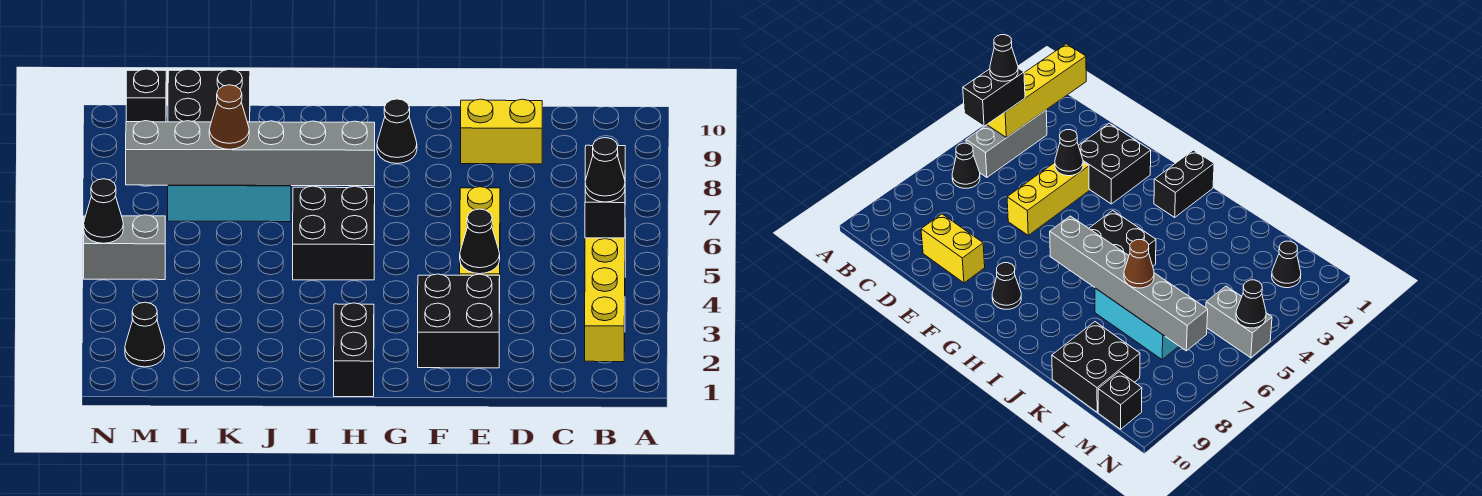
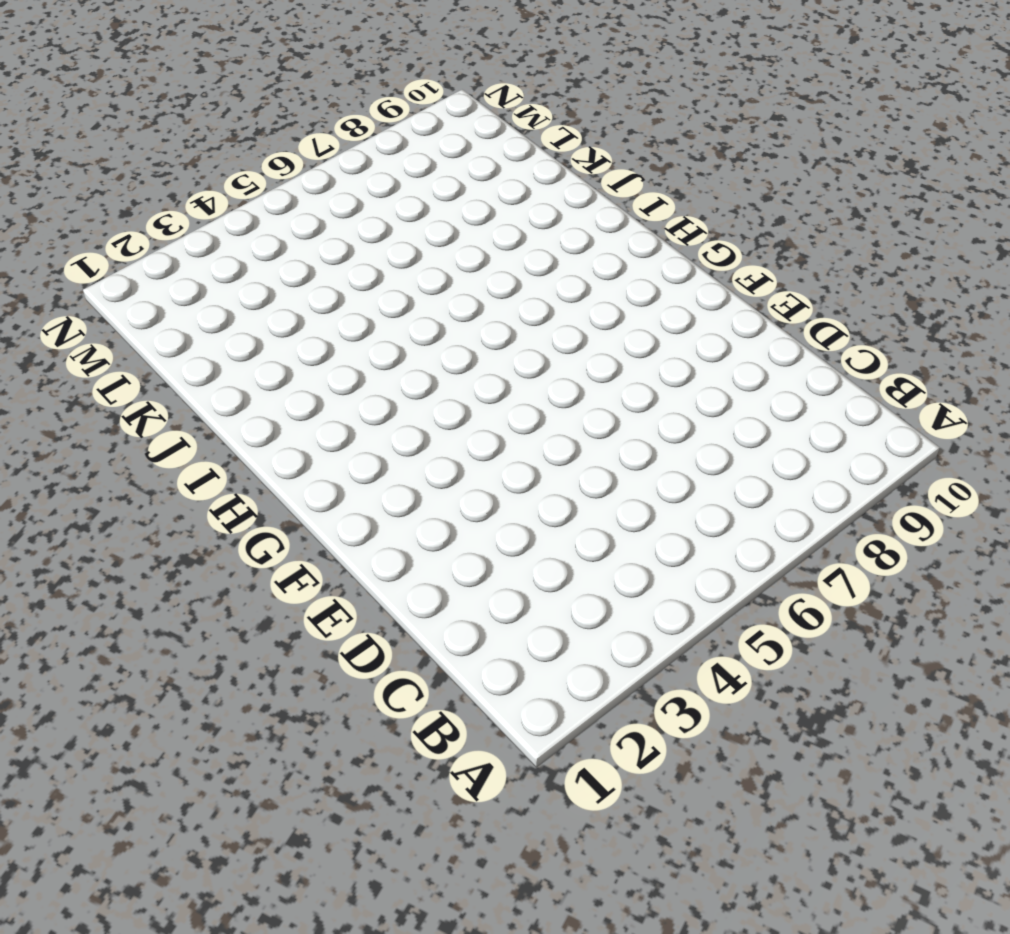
none -> grey 1x3 brick [966,110,1047,177]
none -> black 1x1 cone [952,143,980,188]
none -> yellow 1x2 brick [461,99,542,164]

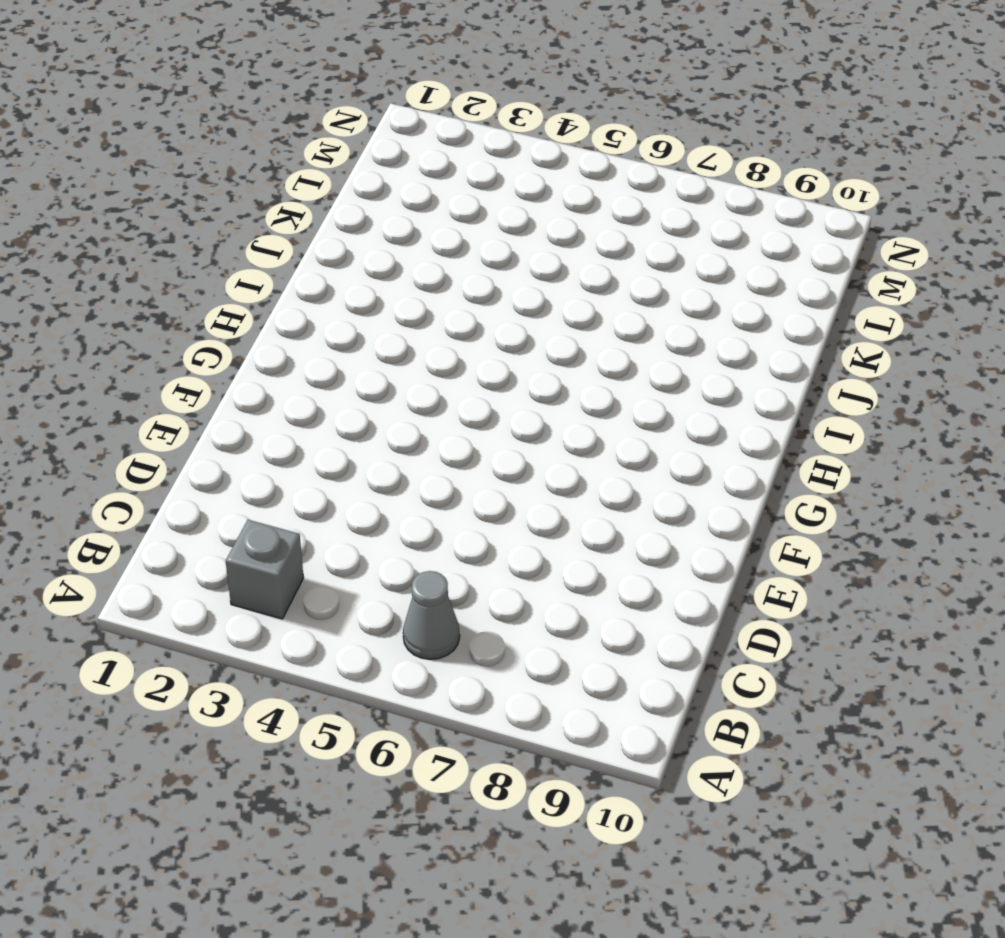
grey 1x1 brick [226,520,304,619] -> grey 1x3 brick [966,110,1047,177]
grey 1x1 cone [403,571,460,659] -> black 1x1 cone [952,143,980,188]
none -> yellow 1x2 brick [461,99,542,164]
none -> black 2x2 brick [418,274,500,368]
none -> yellow 1x3 brick [460,187,500,275]

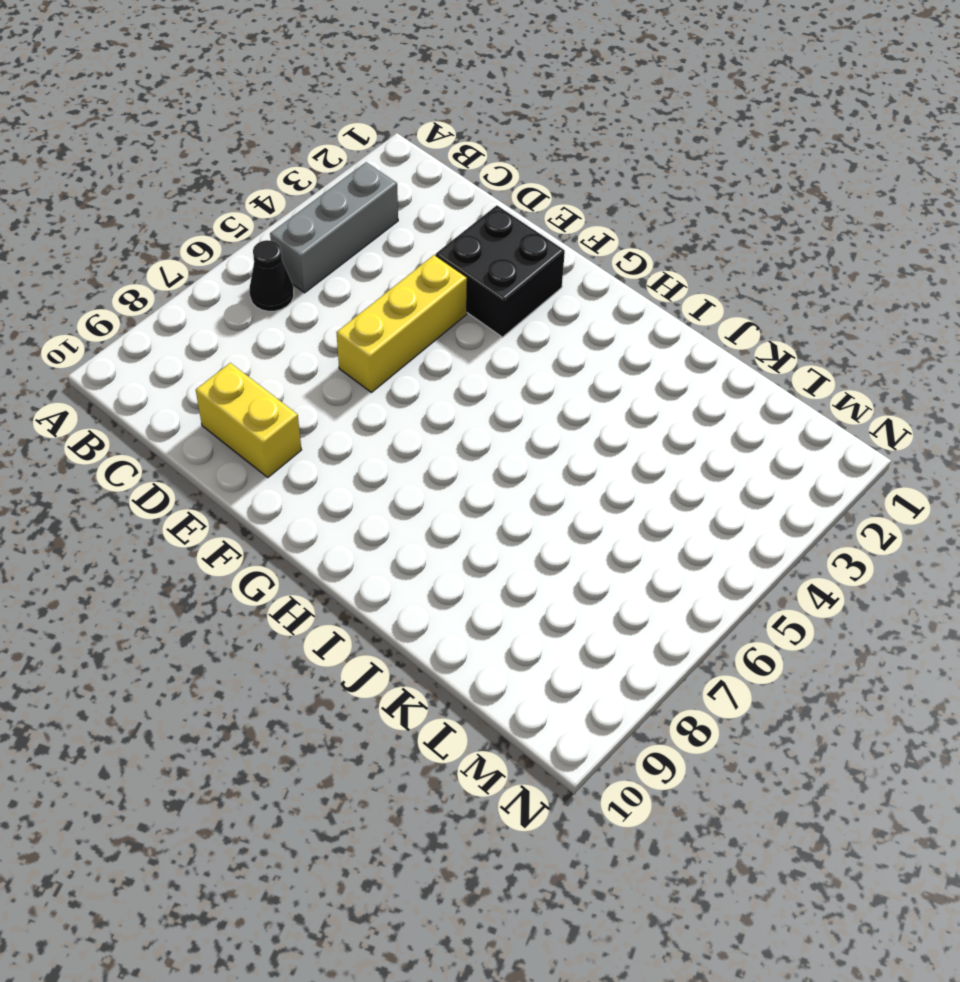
none -> black 1x1 cone [377,99,417,163]
none -> black 1x2 brick [334,303,374,397]
none -> black 2x2 brick [293,186,375,280]

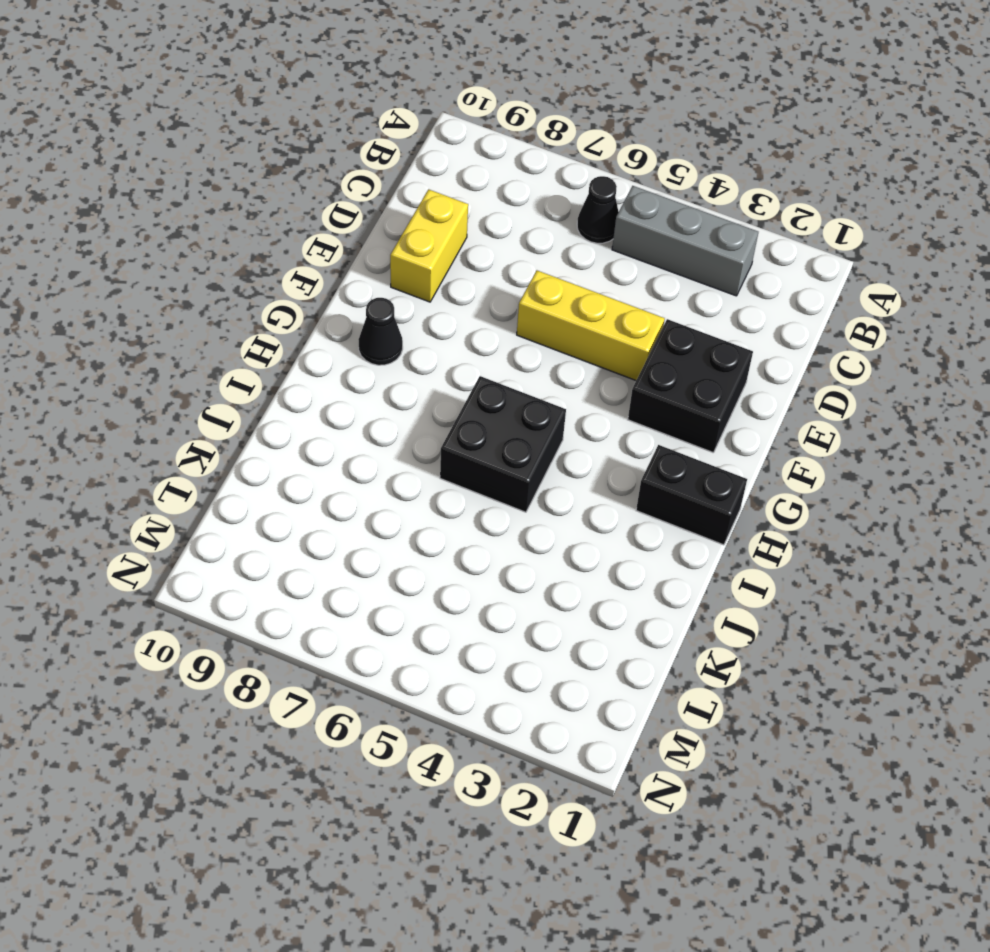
none -> cyan 1x3 brick [168,185,291,222]
none -> black 2x2 brick [168,69,250,122]
none -> black 1x1 cone [125,302,165,367]

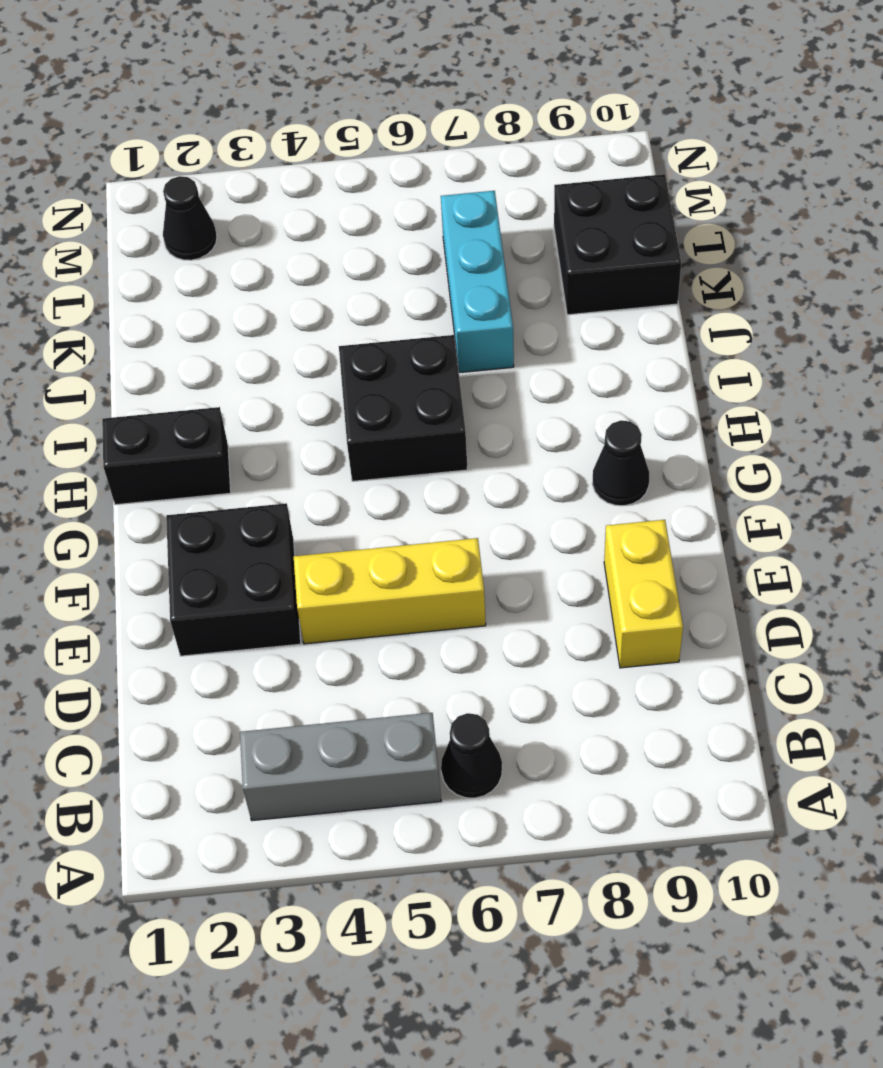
none -> grey 1x2 brick [84,215,165,280]
none -> black 1x1 brick [126,69,166,122]
none -> yellow 1x4 brick [585,238,625,362]

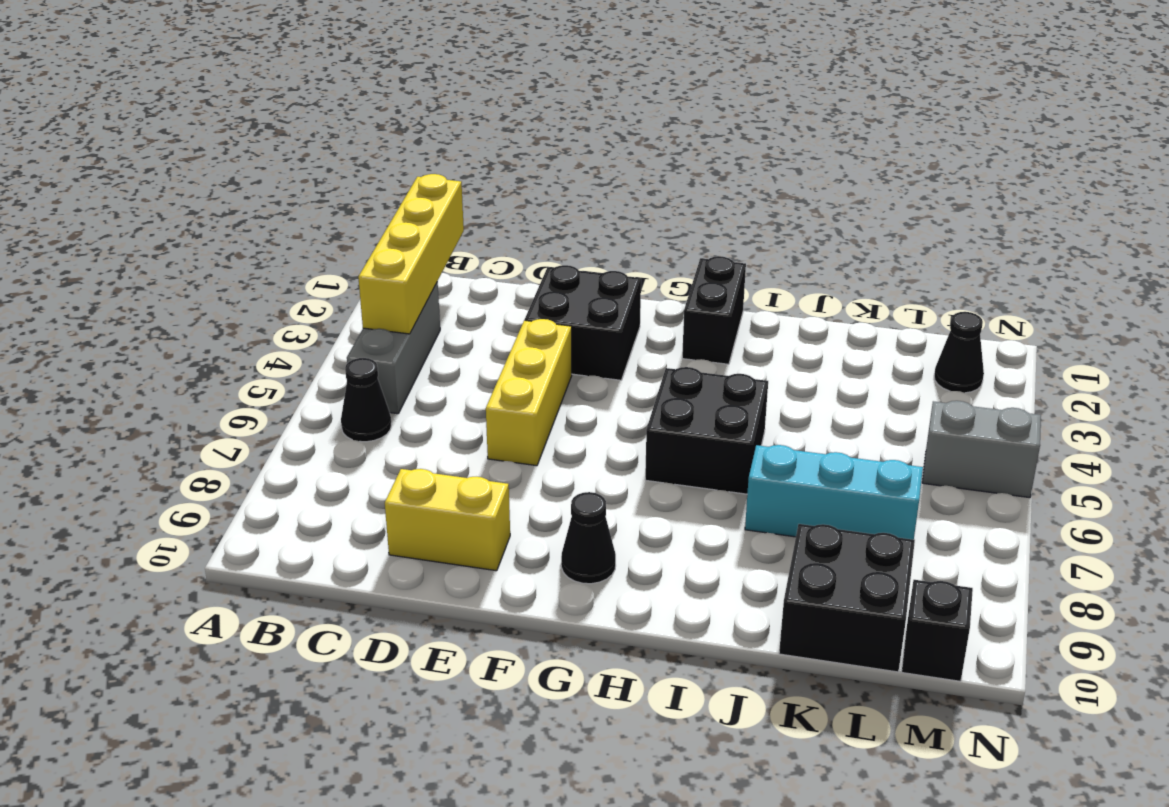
none -> black 1x1 cone [460,209,500,274]
none -> grey 1x6 brick [126,121,375,186]
none -> black 1x1 cone [84,179,123,243]

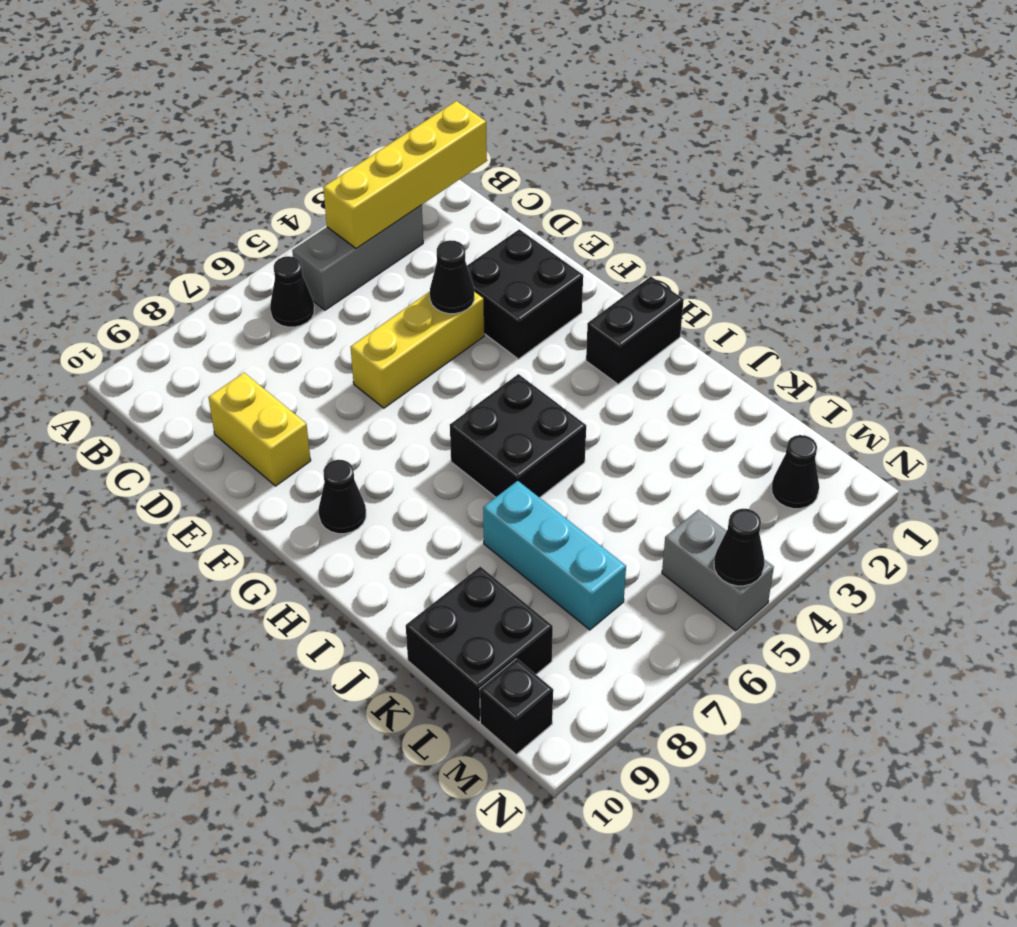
none -> grey 1x6 brick [126,121,375,186]
none -> black 1x2 brick [585,145,625,238]
none -> brown 1x1 cone [209,85,249,149]

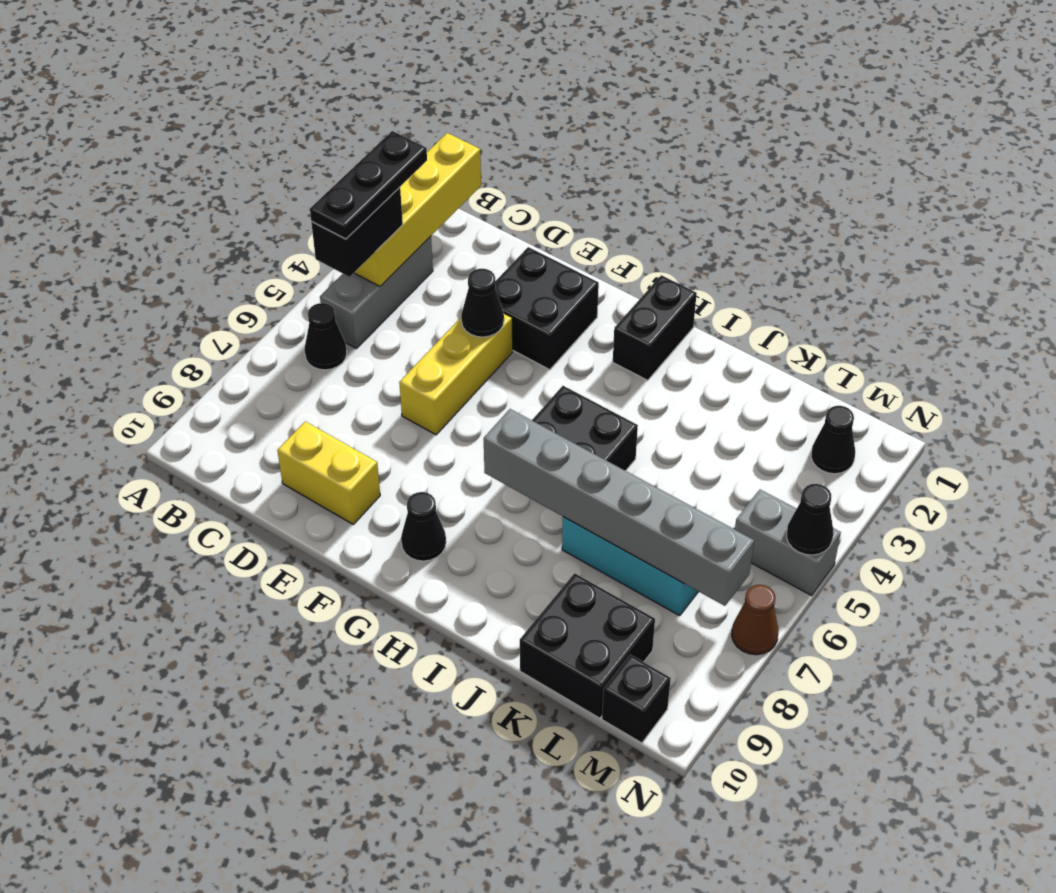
black 1x3 plate [310,131,427,239] -> black 1x1 cone [585,138,625,202]
brown 1x1 cone [732,585,779,655] -> brown 1x1 cone moved to [209,85,249,149]

